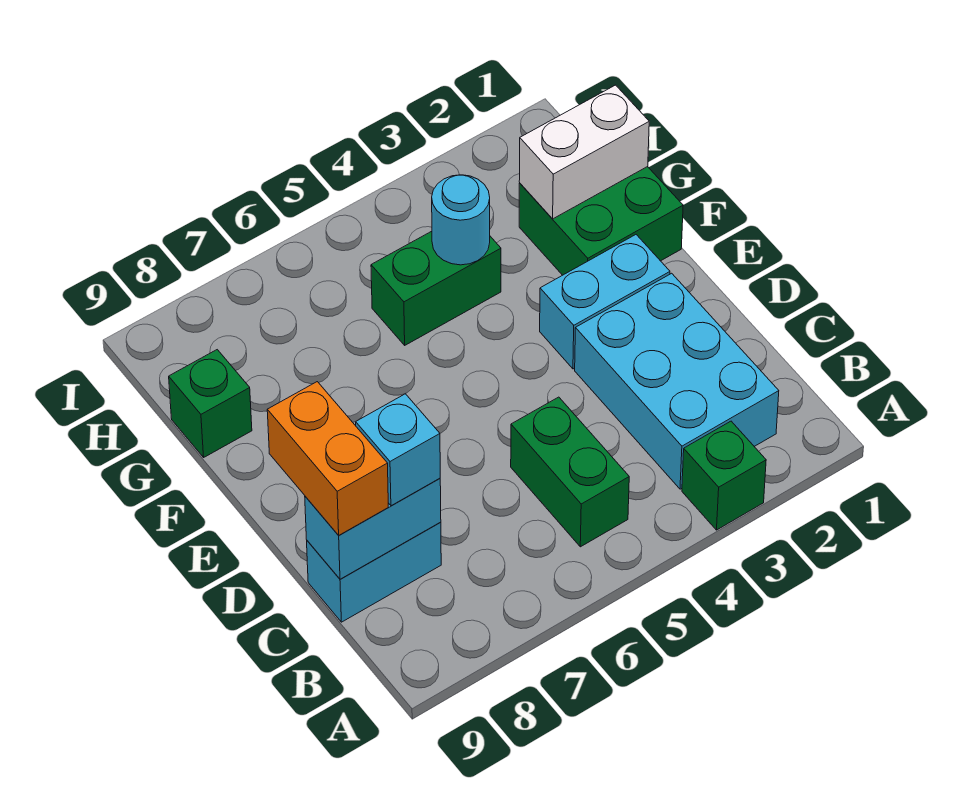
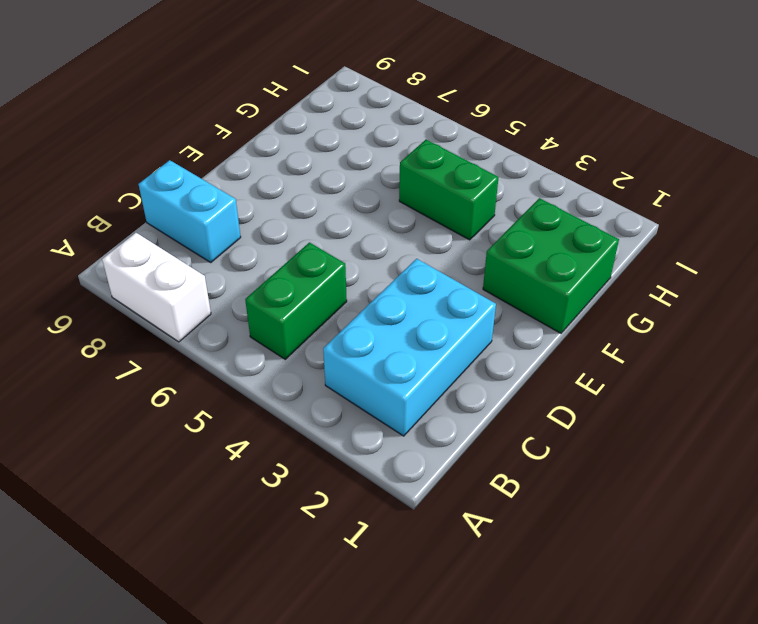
white 1x2 brick [102,233,211,342] -> white 1x2 brick moved to [519,85,649,219]
none -> green 1x1 brick [682,421,766,530]
none -> cyan 1x2 brick [540,235,670,369]
none -> green 1x1 brick [169,350,252,457]

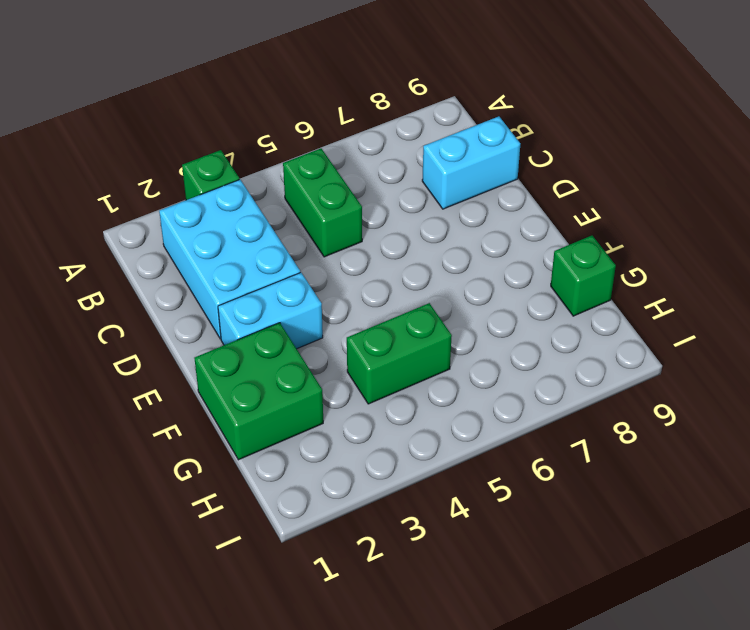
none -> cyan 1x2 brick [305,478,441,579]
none -> white 1x2 brick [519,85,649,219]
none -> cyan 1x1 round brick [432,175,490,265]

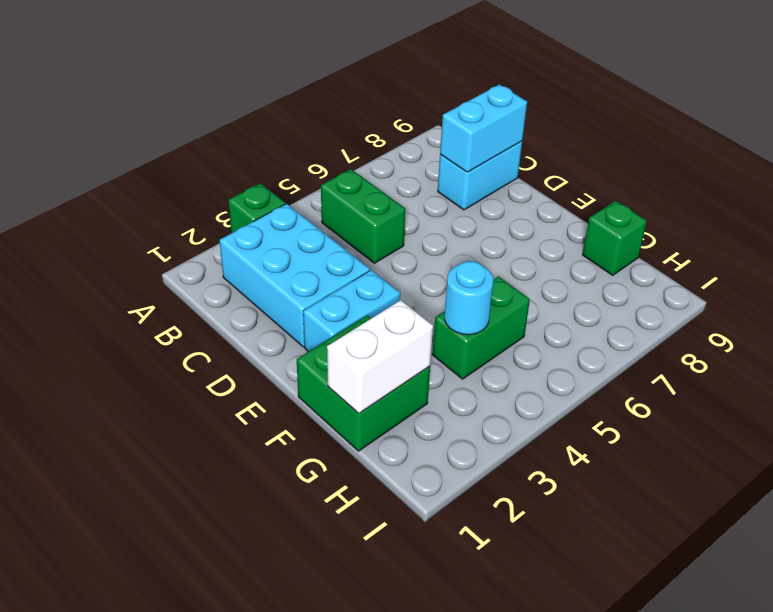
none -> cyan 1x1 brick [356,394,440,506]
none -> orange 1x2 brick [267,382,388,535]

